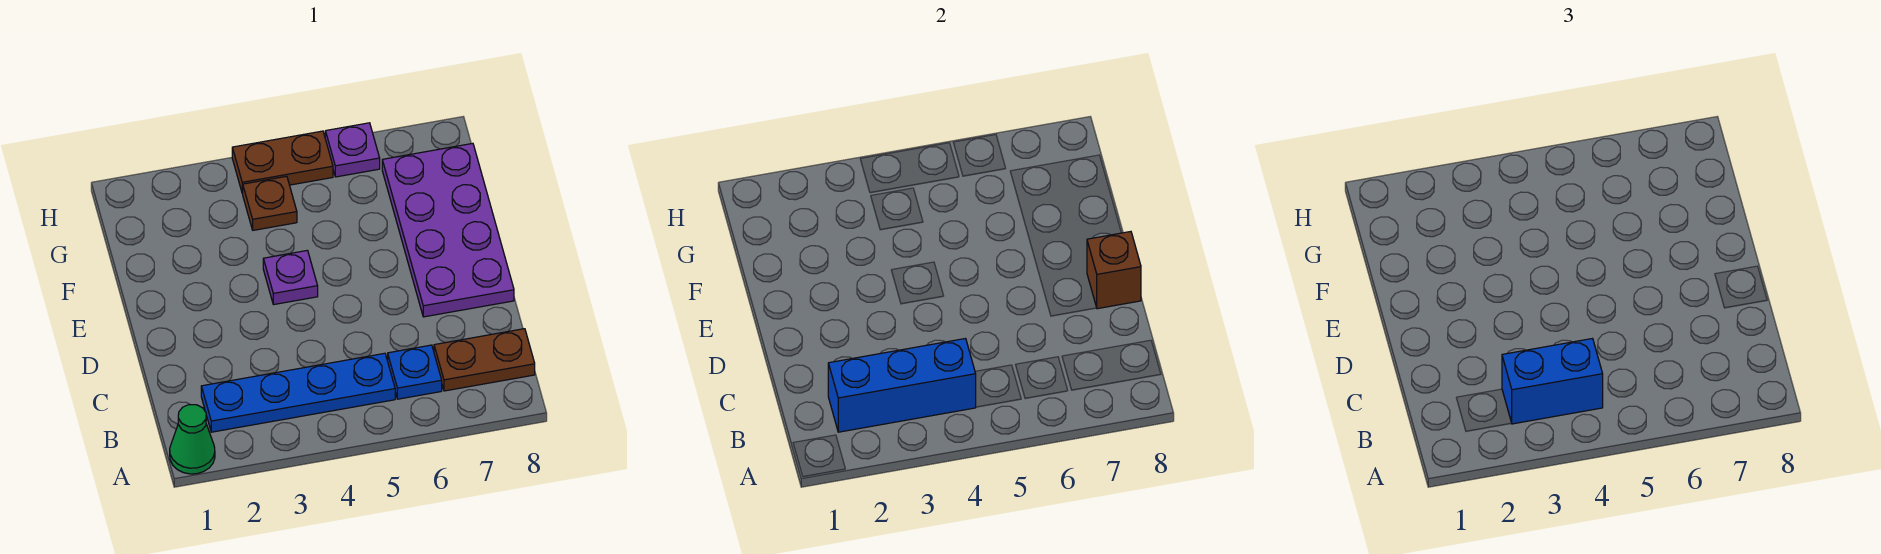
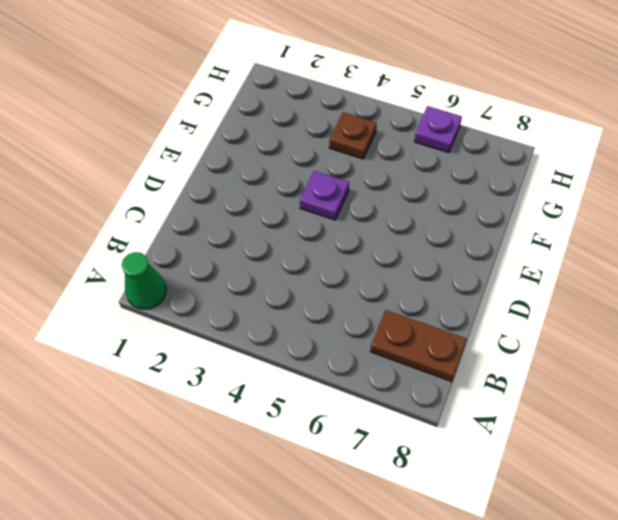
none -> blue 1x4 plate [201,353,395,432]
none -> blue 1x1 plate [388,345,442,399]
none -> purple 2x4 plate [382,143,514,317]

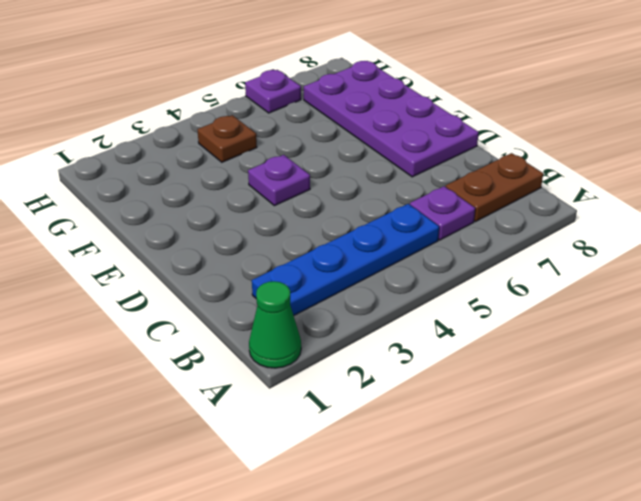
purple 1x1 plate [410,186,475,240] -> blue 1x1 plate [388,345,442,399]
none -> brown 1x2 plate [232,131,333,193]
none -> blue 1x3 brick [828,339,976,432]
none -> brown 1x1 brick [1087,232,1141,309]

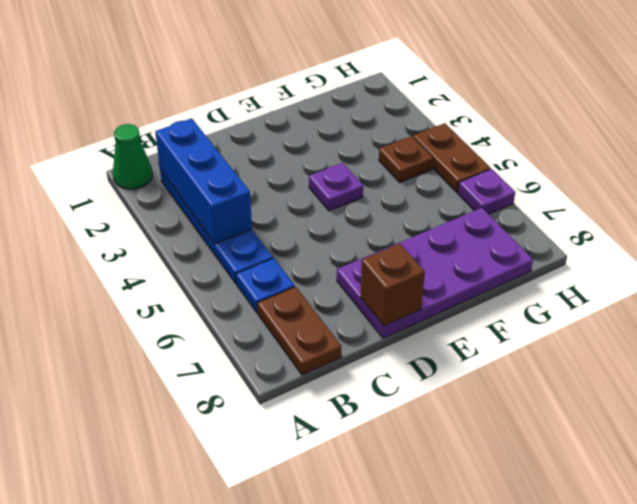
none -> blue 1x2 brick [1502,339,1603,424]

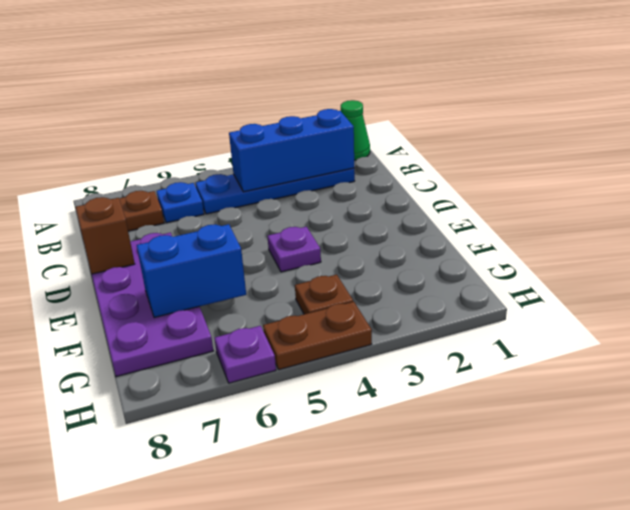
blue 1x2 brick [137,224,246,318] -> blue 1x2 brick moved to [1502,339,1603,424]

